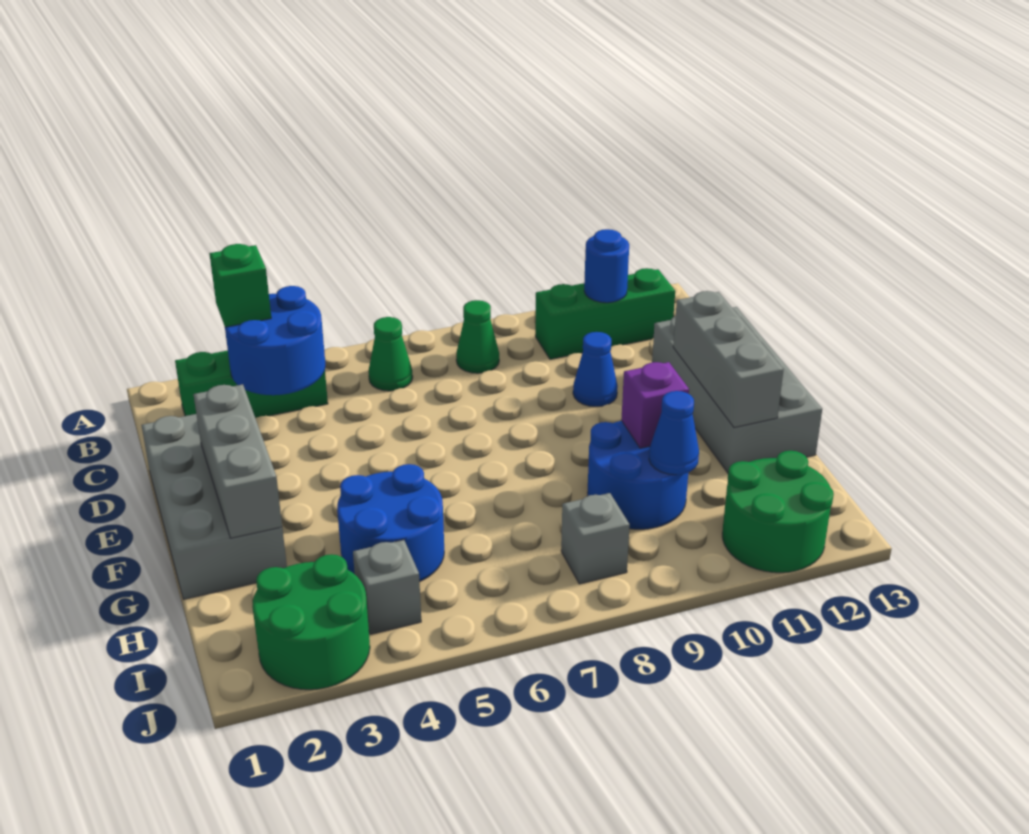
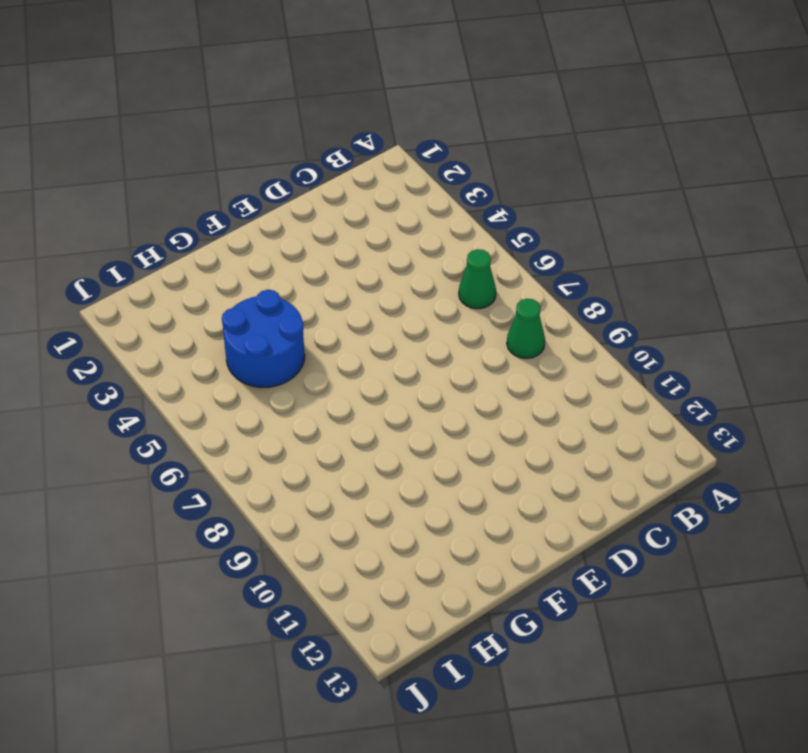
none -> green 1x3 brick [175,350,328,418]
none -> green 1x3 brick [535,268,675,359]
none -> grey 2x4 brick [141,414,287,599]

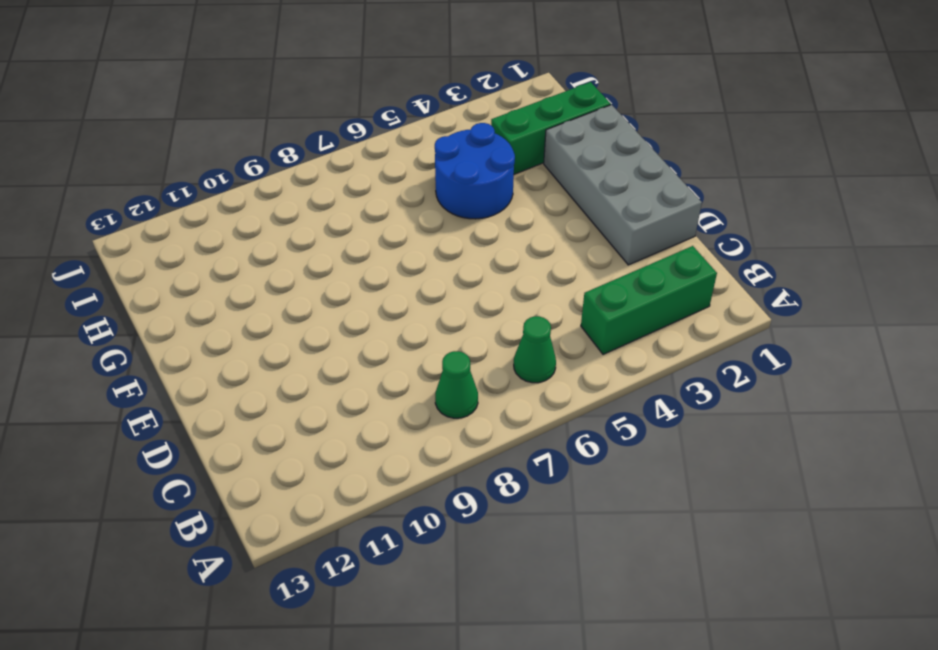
green 1x3 brick [491,82,611,174] -> green 1x3 brick moved to [535,268,675,359]
none -> blue 1x1 cone [573,332,618,407]
none -> grey 2x4 brick [652,307,822,473]
none -> blue 2x2 round brick [587,421,688,529]

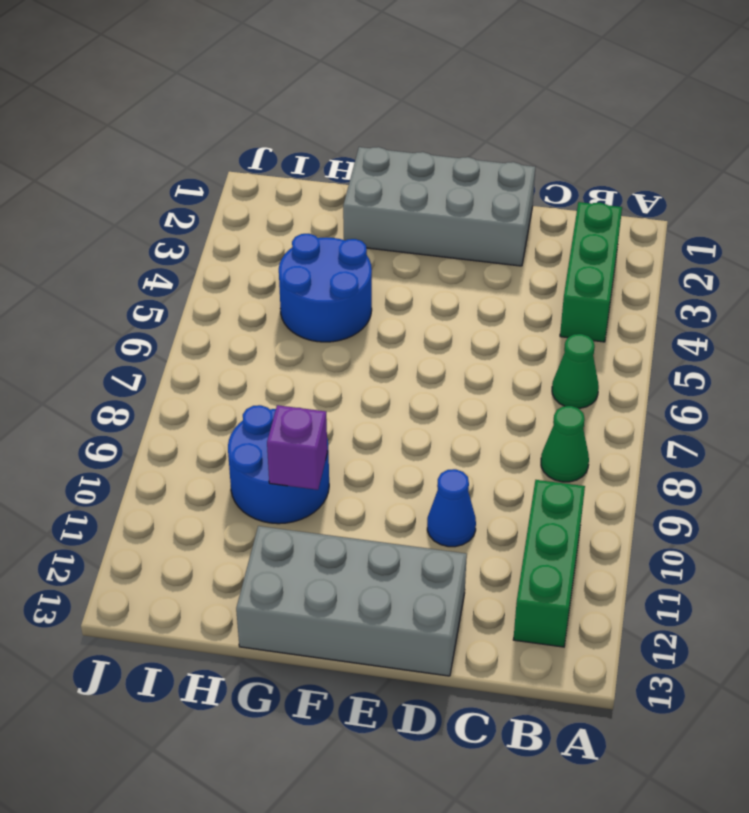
none -> green 2x2 round brick [252,554,370,690]
none -> grey 1x1 brick [353,540,421,634]
none -> grey 1x1 brick [561,493,630,584]

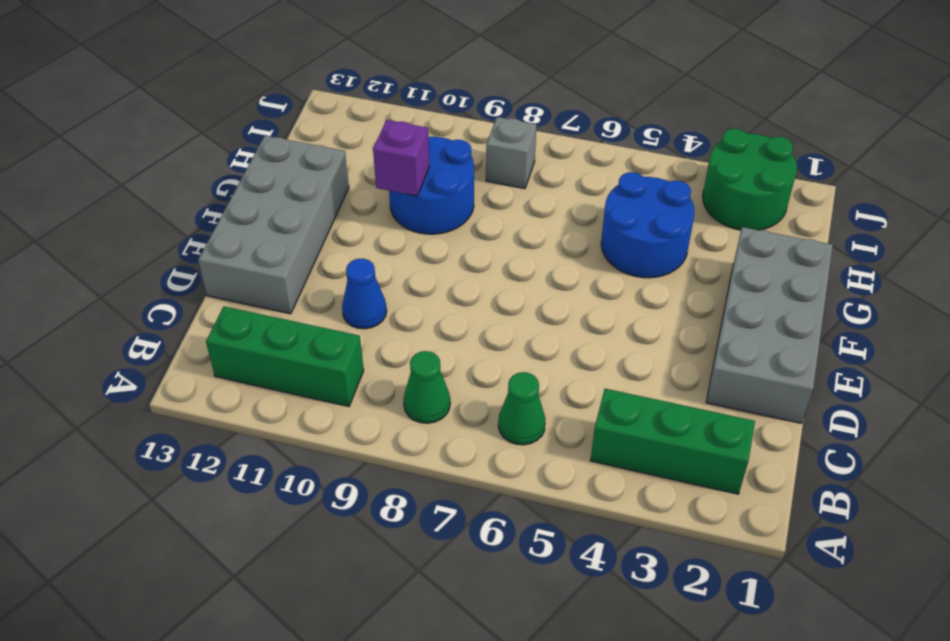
none -> grey 1x1 brick [353,540,421,634]
none -> green 2x2 round brick [722,451,834,573]
none -> blue 2x2 round brick [225,286,325,395]

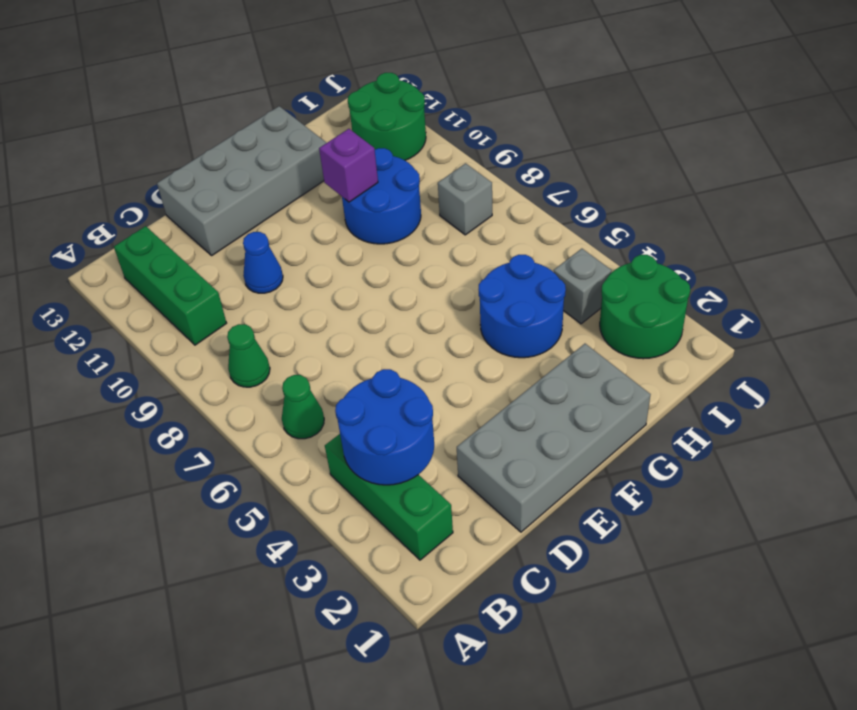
none -> blue 1x1 round brick [584,229,629,303]
none -> grey 1x3 brick [194,384,282,538]
none -> grey 1x3 brick [673,291,784,428]

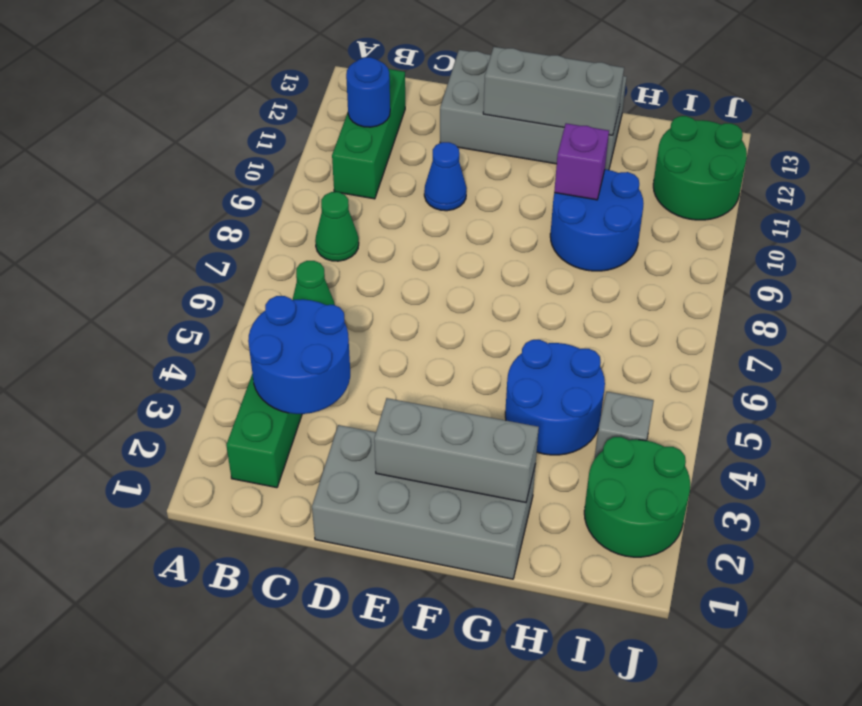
none -> grey 1x1 brick [561,493,630,584]
none -> blue 1x1 cone [649,391,699,475]
none -> green 1x1 brick [209,244,271,327]

